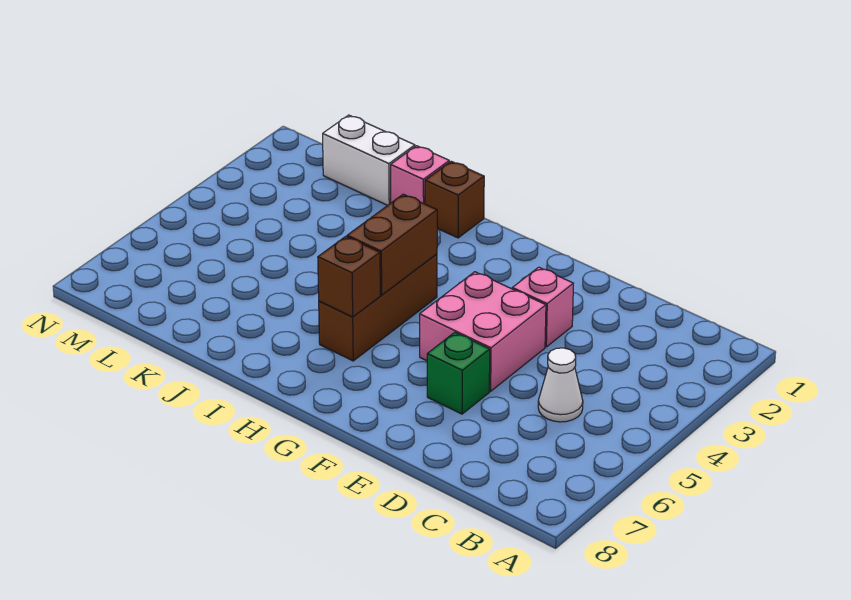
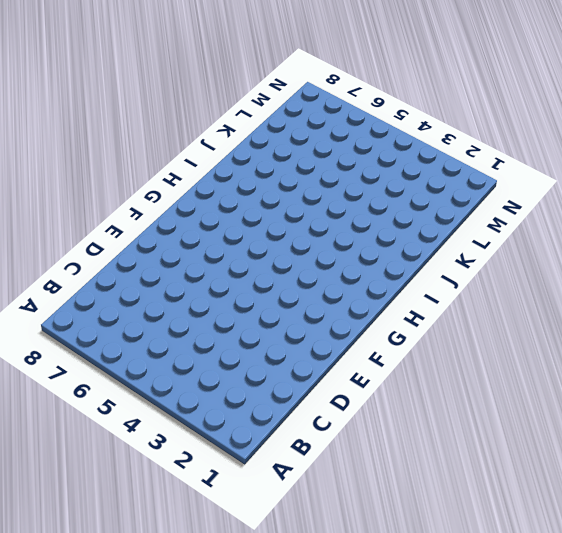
none -> white 1x1 cone [538,348,583,422]
none -> pink 1x1 brick [512,267,573,347]

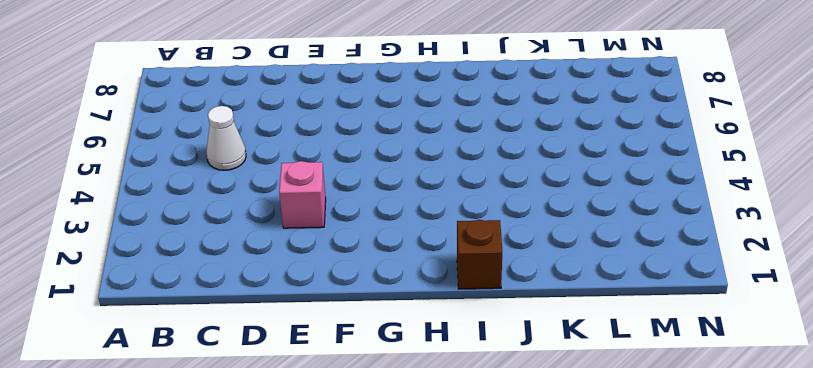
none -> pink 2x2 brick [420,272,546,391]
none -> green 1x1 brick [427,332,490,414]

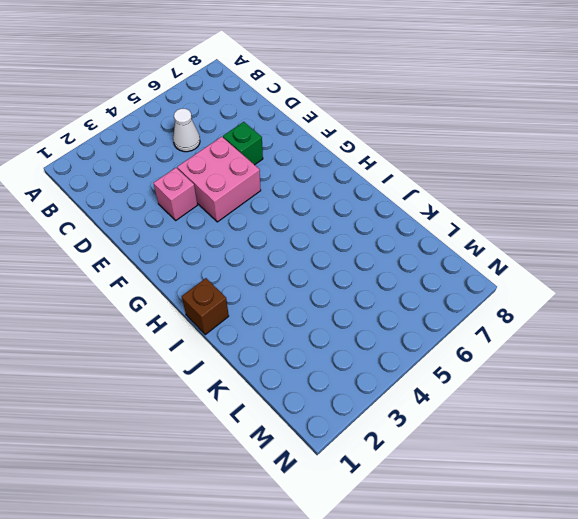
none -> brown 1x3 brick [319,254,437,361]
none -> pink 1x1 brick [391,146,449,204]

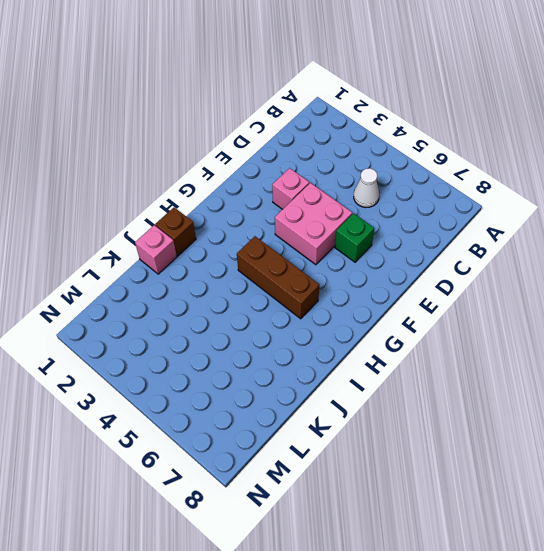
none -> white 1x2 brick [323,115,415,205]
none -> brown 1x2 brick [347,194,437,295]

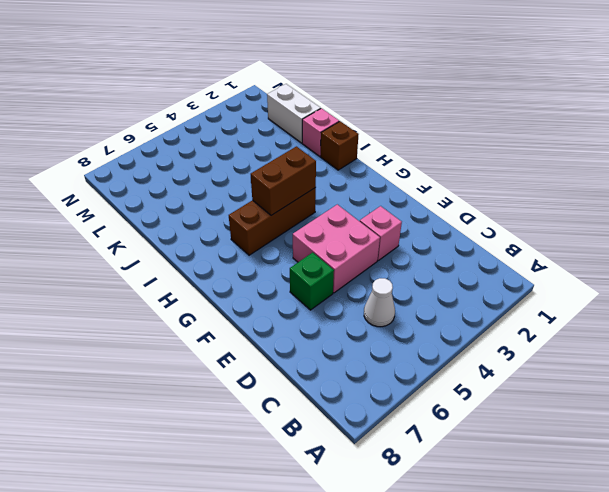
none -> brown 1x1 brick [318,236,380,317]

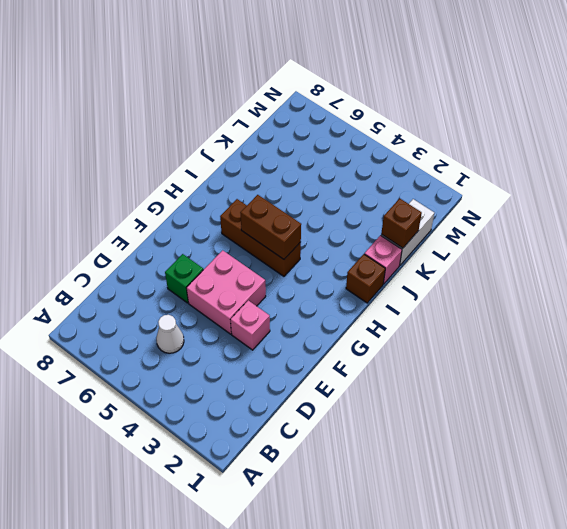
brown 1x1 brick [381,198,422,248] -> brown 1x1 brick moved to [318,236,380,317]

